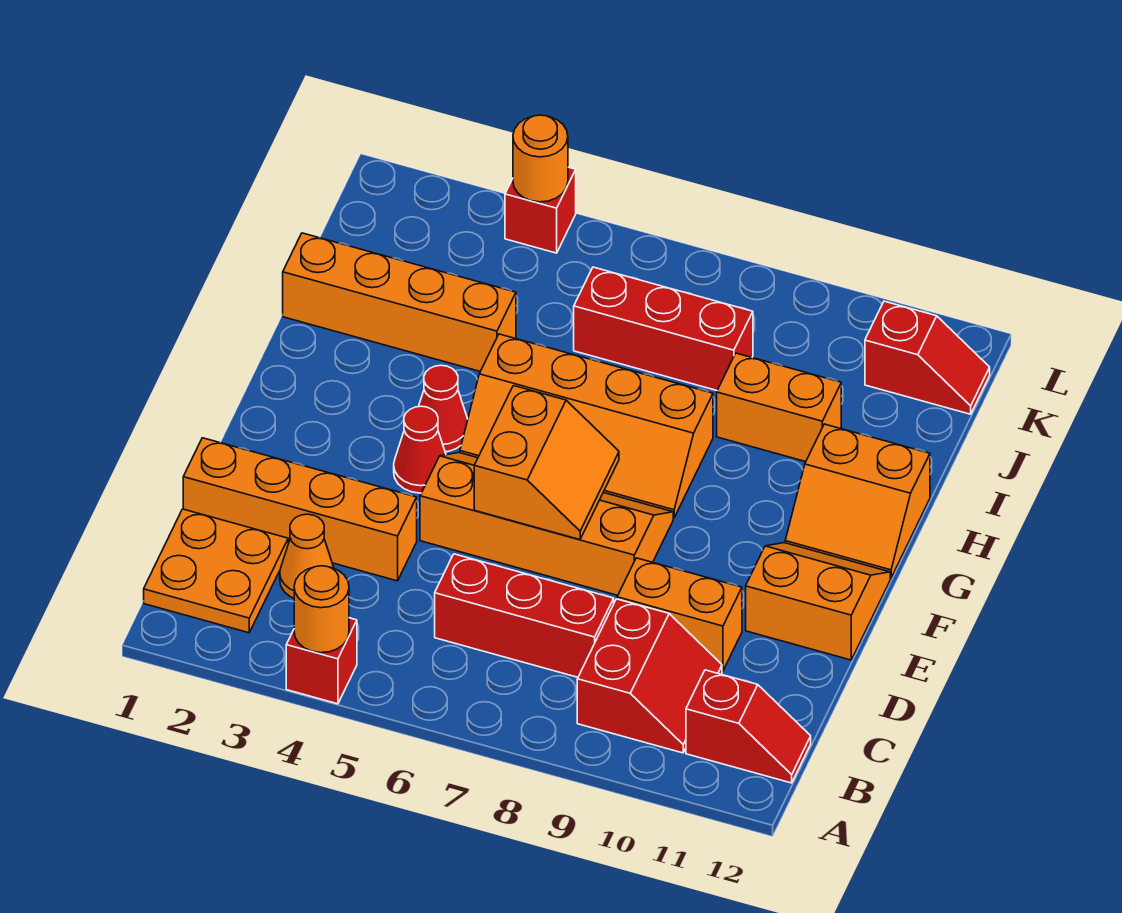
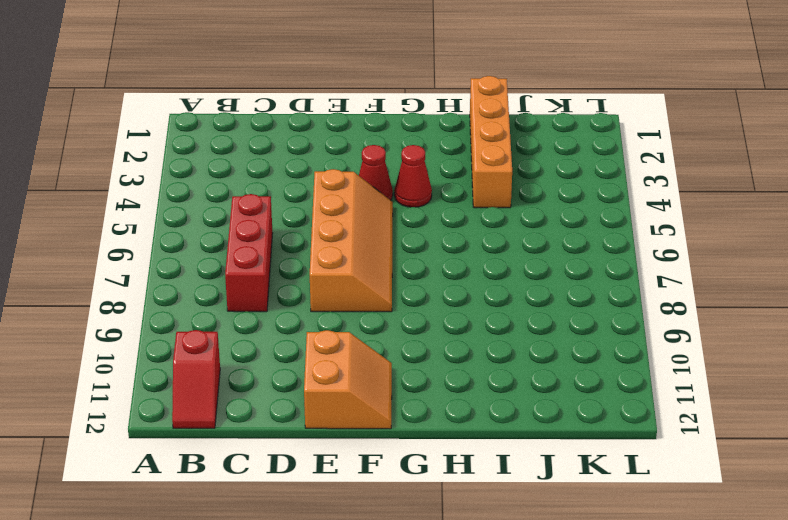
none -> red 1x1 brick [286,618,357,704]
none -> orange 2x2 plate [144,509,288,633]
none -> red 2x2 slope [577,599,722,753]

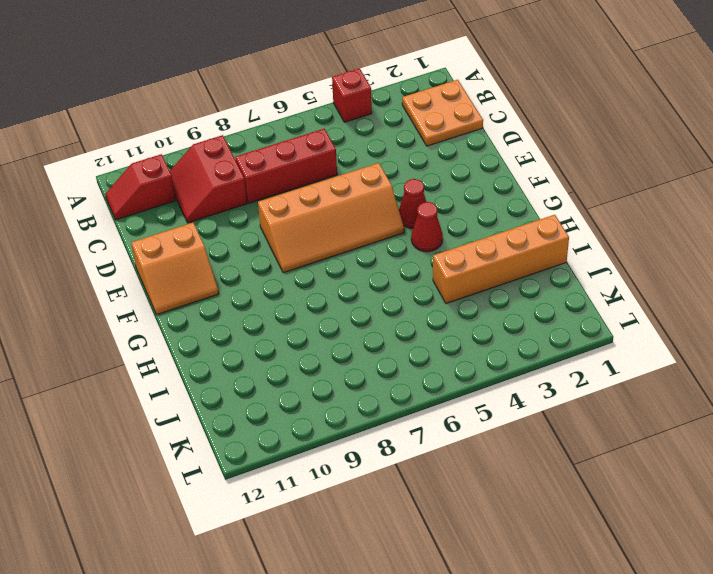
none -> orange 1x1 cone [280,514,334,598]
none -> orange 1x4 brick [183,438,417,581]
none -> orange 1x2 brick [617,558,742,671]

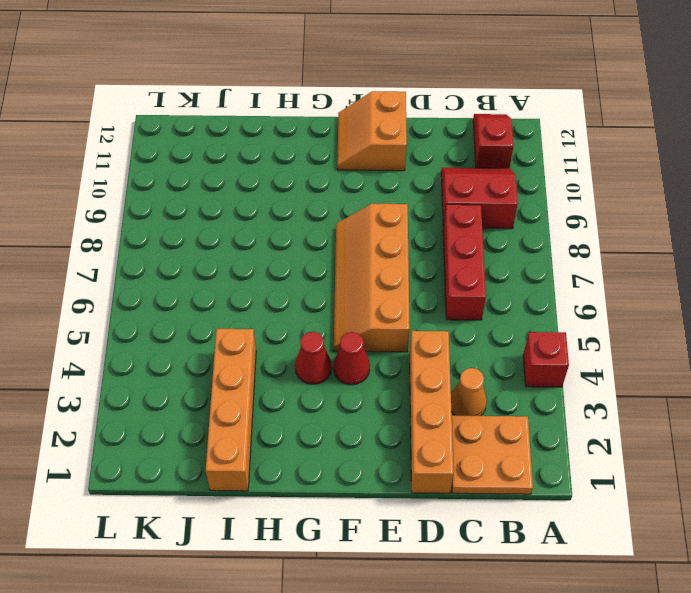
none -> orange 1x2 brick [617,558,742,671]
none -> orange 2x4 slope [460,334,713,518]
none -> orange 2x2 slope [785,424,930,578]

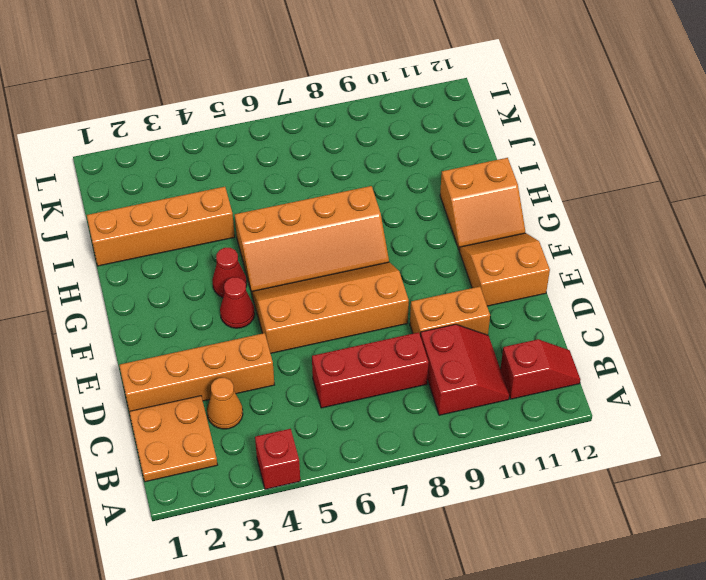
none -> orange 1x2 brick [717,353,841,462]
none -> red 1x3 brick [574,267,753,390]
none -> red 1x2 slope [865,301,990,414]

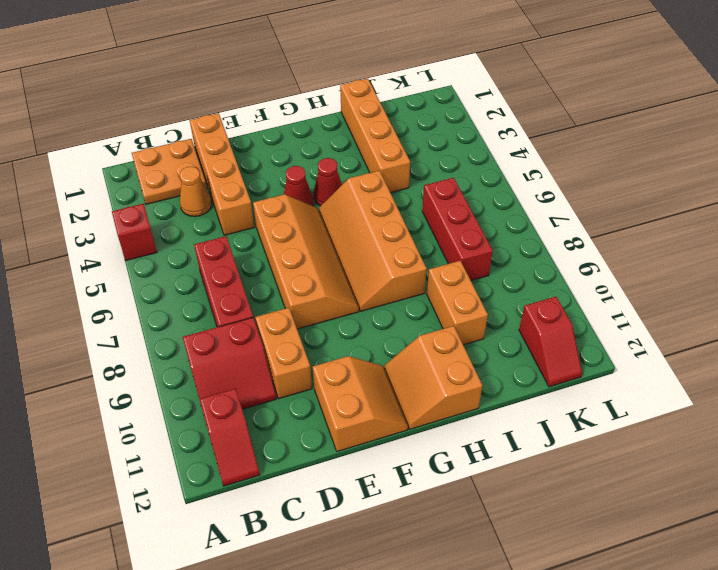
none -> red 1x1 brick [505,167,576,253]
none -> orange 1x1 round brick [294,566,349,653]
none -> orange 2x2 slope [474,386,619,540]

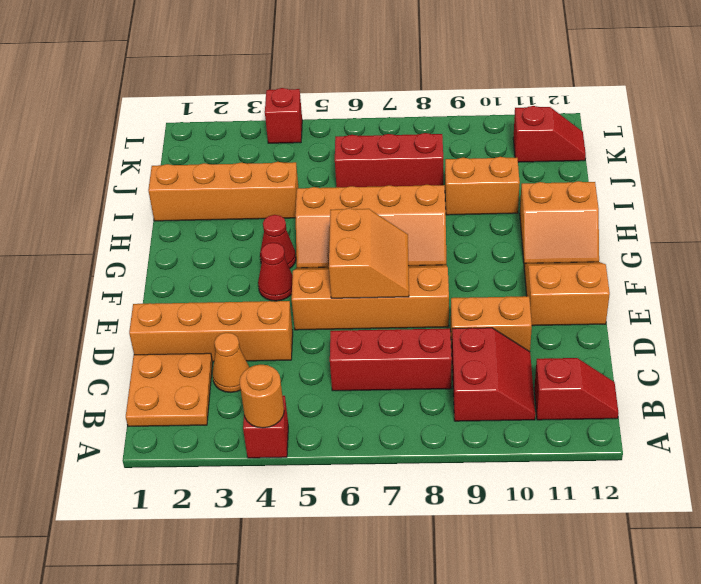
none -> orange 1x1 round brick [513,115,568,202]

